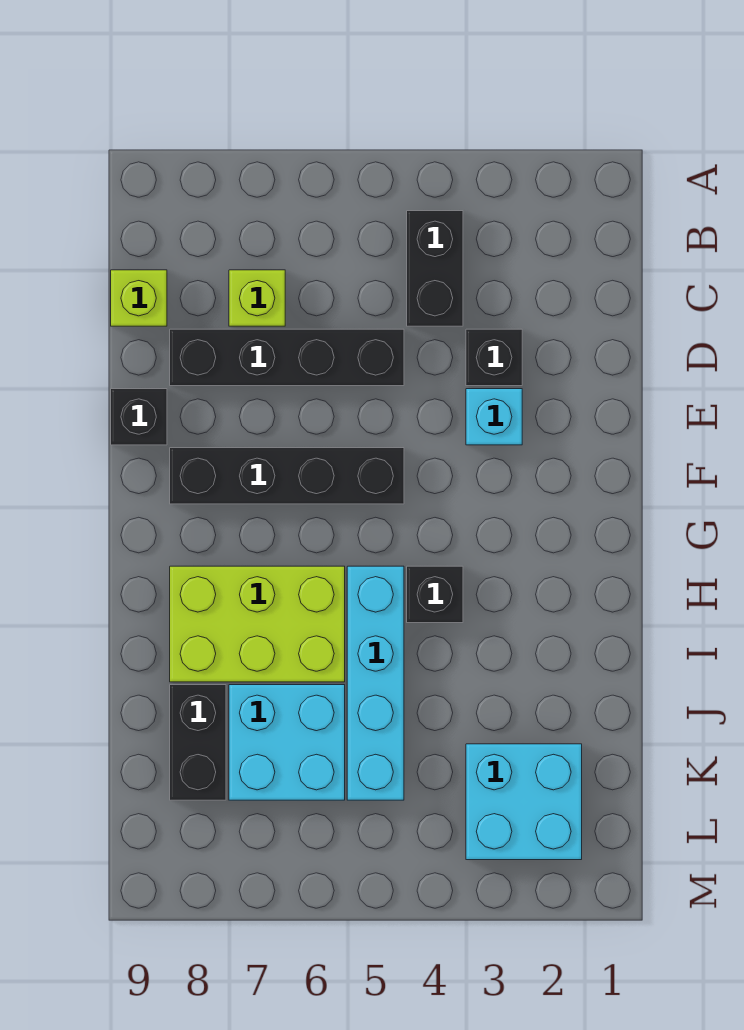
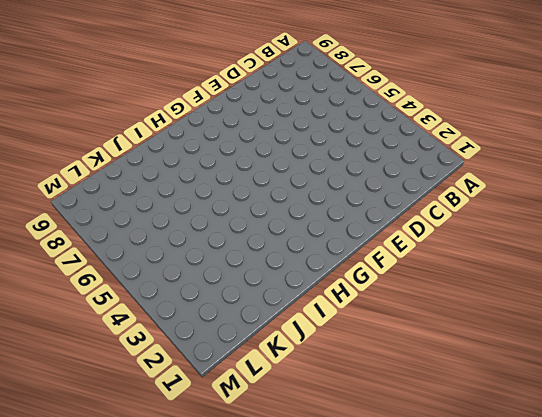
none -> black 1x2 brick [407,211,463,326]
none -> lime 1x1 brick [229,270,285,326]
none -> lime 1x1 brick [111,270,167,326]

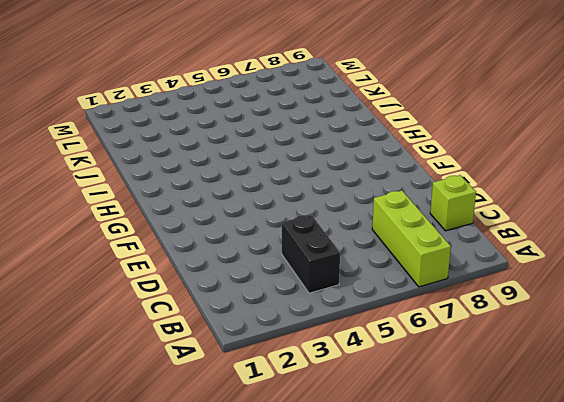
lime 1x3 brick [372,191,451,287] -> lime 1x1 brick [229,270,285,326]
none -> black 1x1 brick [466,329,522,386]
none -> black 1x4 brick [170,329,404,386]
none -> cyan 1x1 brick [466,389,522,445]

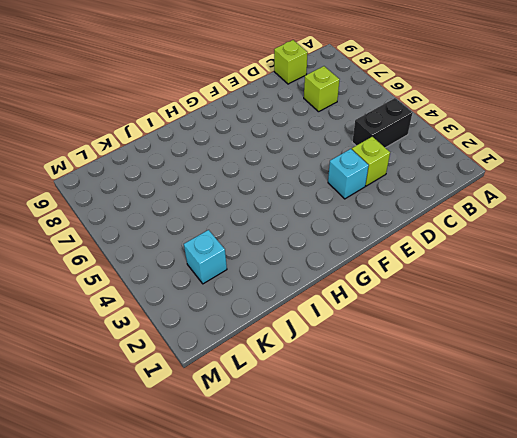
lime 1x1 brick [352,137,390,186] -> black 1x1 brick [466,329,522,386]
cyan 1x1 brick [184,230,227,284] -> cyan 2x2 brick [466,744,582,860]
none -> black 1x4 brick [170,329,404,386]
none -> black 1x1 brick [111,389,167,445]
none -> black 1x4 brick [170,448,404,504]

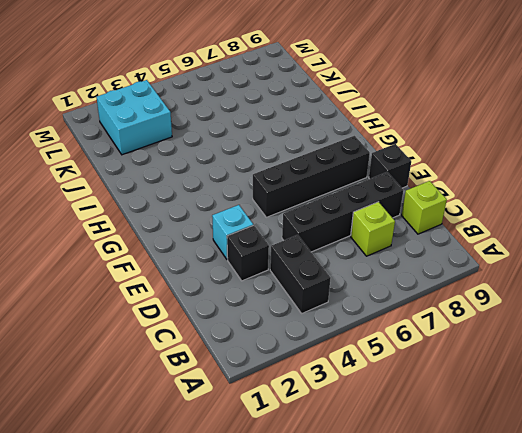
none -> black 1x1 brick [407,566,463,623]
none -> cyan 1x4 brick [347,566,404,800]
none -> lime 2x3 brick [170,566,345,682]

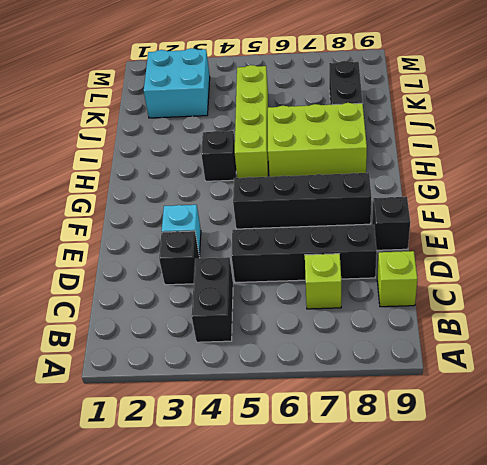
lime 1x4 brick [235,65,268,178] -> cyan 1x4 brick [347,566,404,800]
none -> cyan 2x2 brick [229,685,345,800]

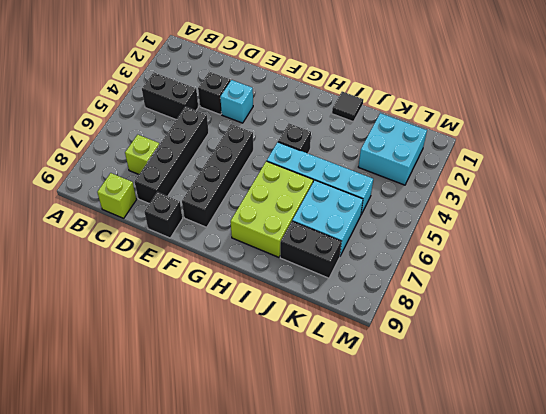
black 1x1 tile [332,92,363,122] -> none

